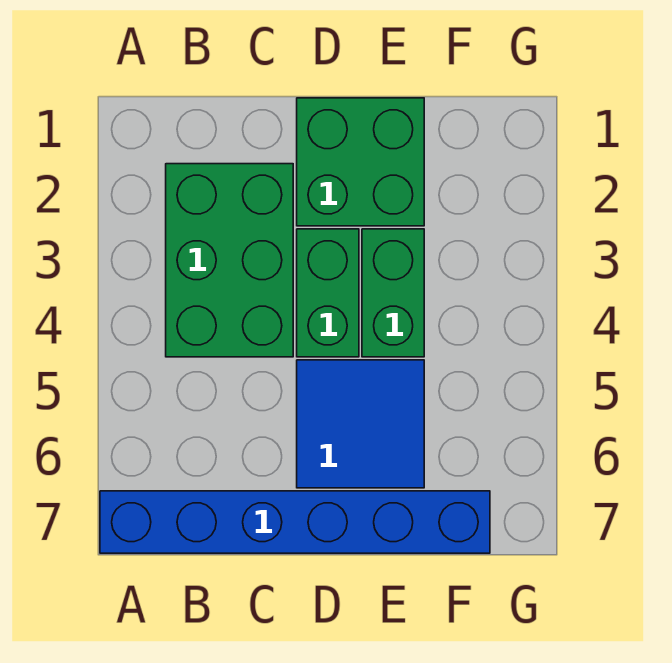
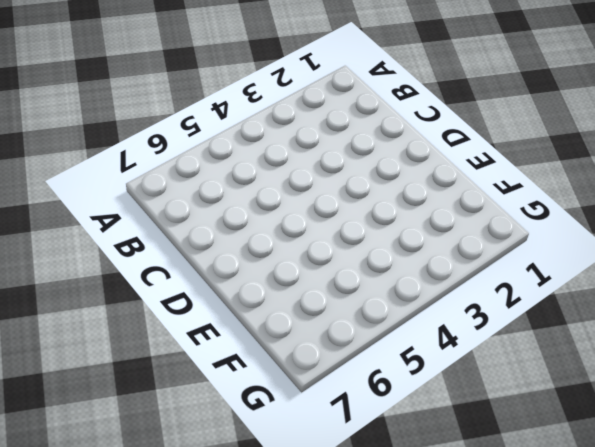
none -> blue 1x6 brick [100,491,490,553]
none -> green 2x3 brick [166,164,293,357]

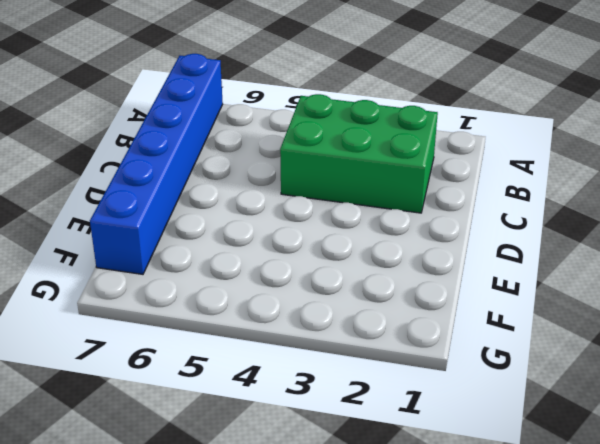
none -> green 2x2 brick [297,98,424,226]
none -> green 1x2 brick [297,229,359,357]

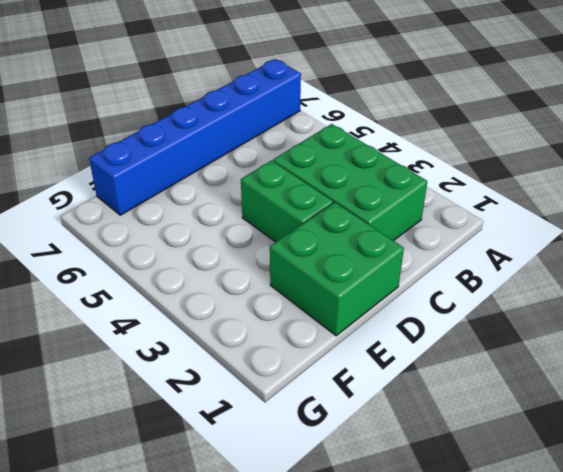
none -> blue 2x2 tile [297,360,424,488]
none -> green 1x2 brick [362,229,424,357]

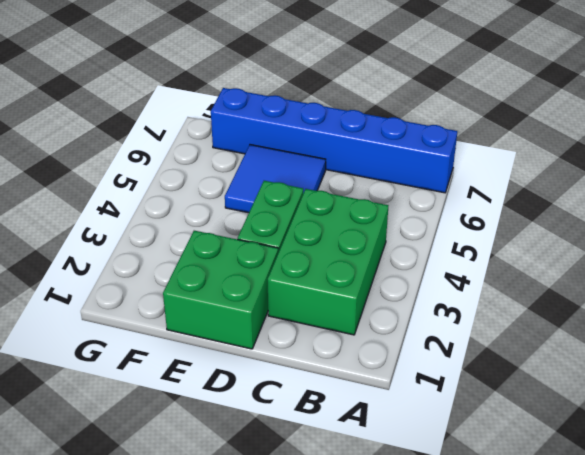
none -> green 1x2 brick [362,229,424,357]

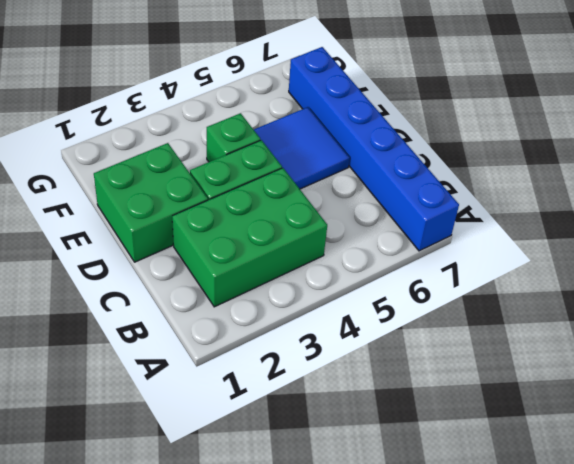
green 1x1 brick [207,113,260,162] -> green 1x2 brick [362,229,424,357]

